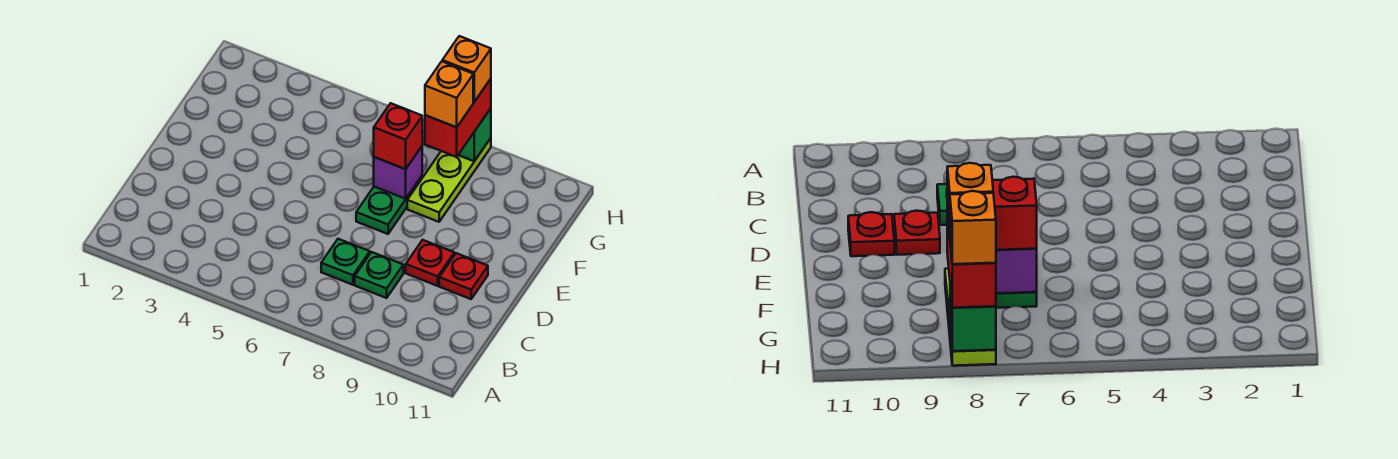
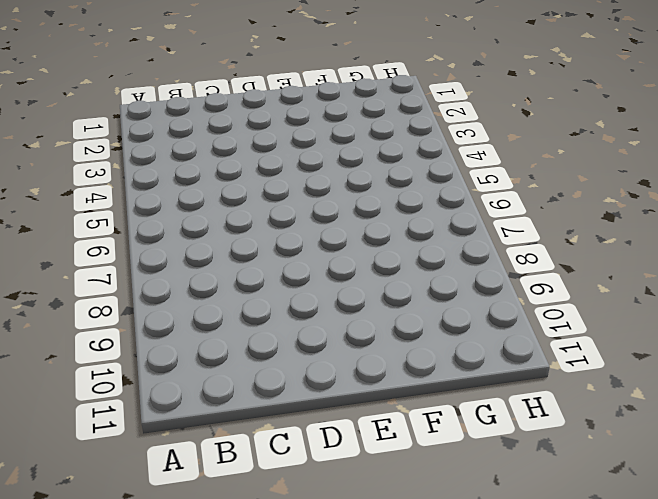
none -> green 1x1 plate [321,239,370,285]
none -> green 1x1 plate [355,252,403,298]
none -> red 1x1 plate [406,240,454,286]

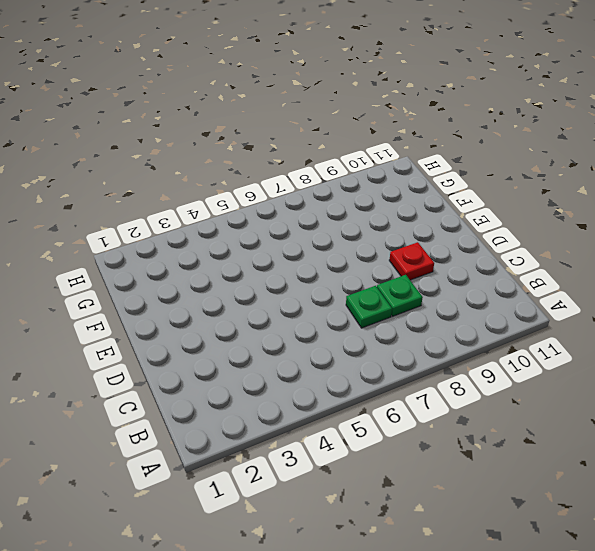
none -> red 1x1 plate [439,253,488,299]
none -> green 1x2 plate [356,176,422,234]
none -> lime 1x3 plate [407,138,491,222]

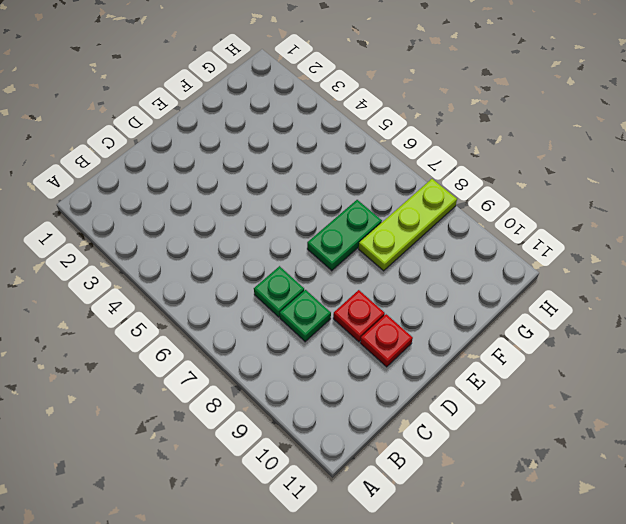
none -> purple 1x1 brick [374,147,422,199]
none -> green 1x1 brick [459,109,491,161]
none -> red 1x1 brick [374,103,422,169]

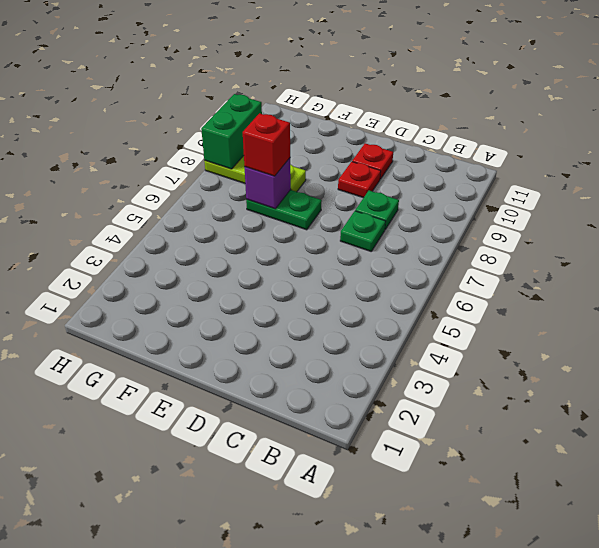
green 1x2 brick [201,94,262,169] -> green 1x1 brick [459,109,491,161]
none -> red 1x2 brick [425,79,491,157]
none -> orange 1x1 brick [425,61,473,127]
none -> orange 1x1 brick [442,36,491,102]

